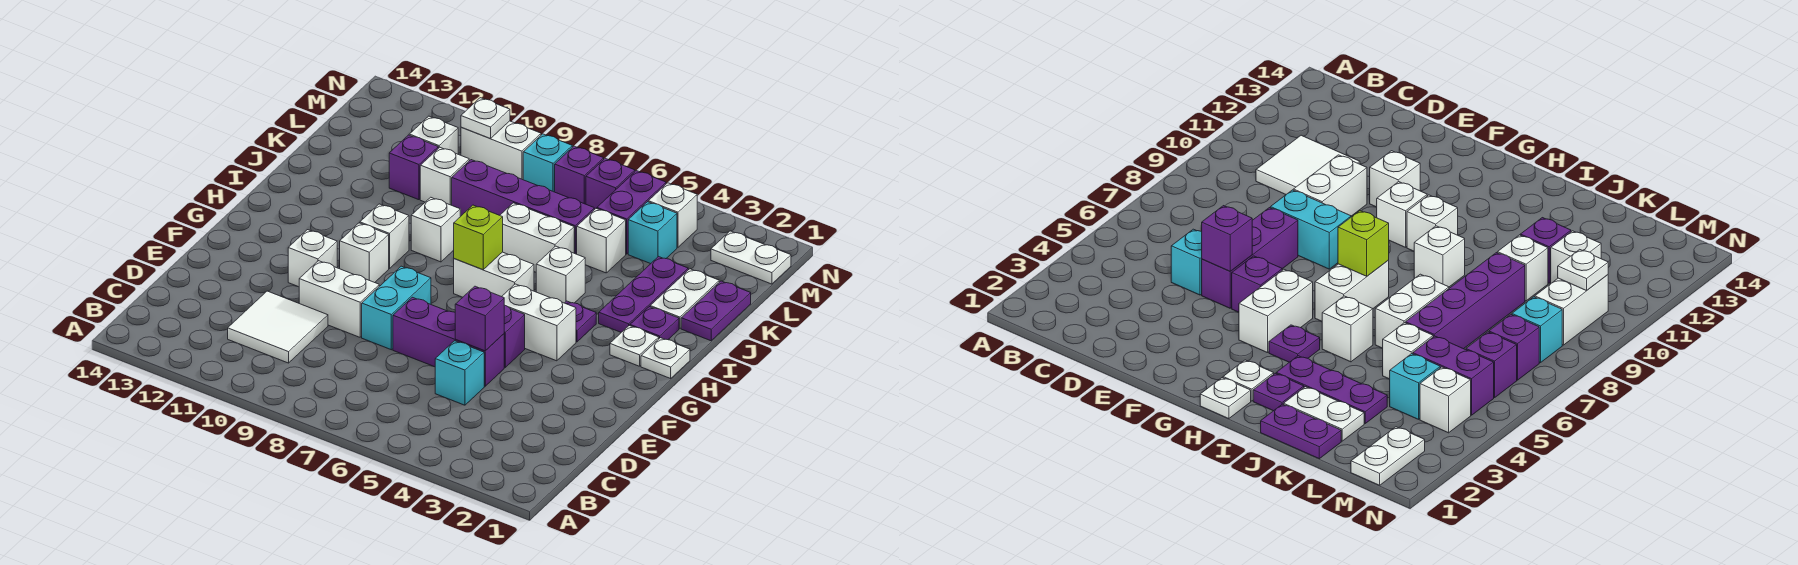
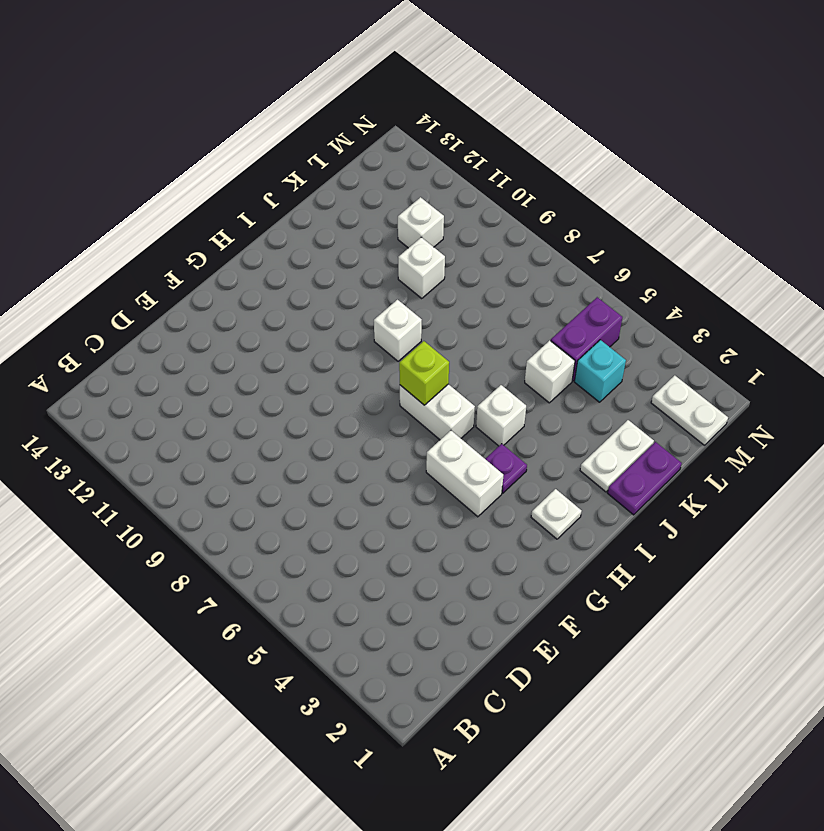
none -> white 2x2 tile [228,291,328,363]
none -> cyan 1x1 brick [435,341,484,405]
none -> purple 1x3 brick [393,297,504,386]
none -> cyan 1x2 brick [362,266,431,350]

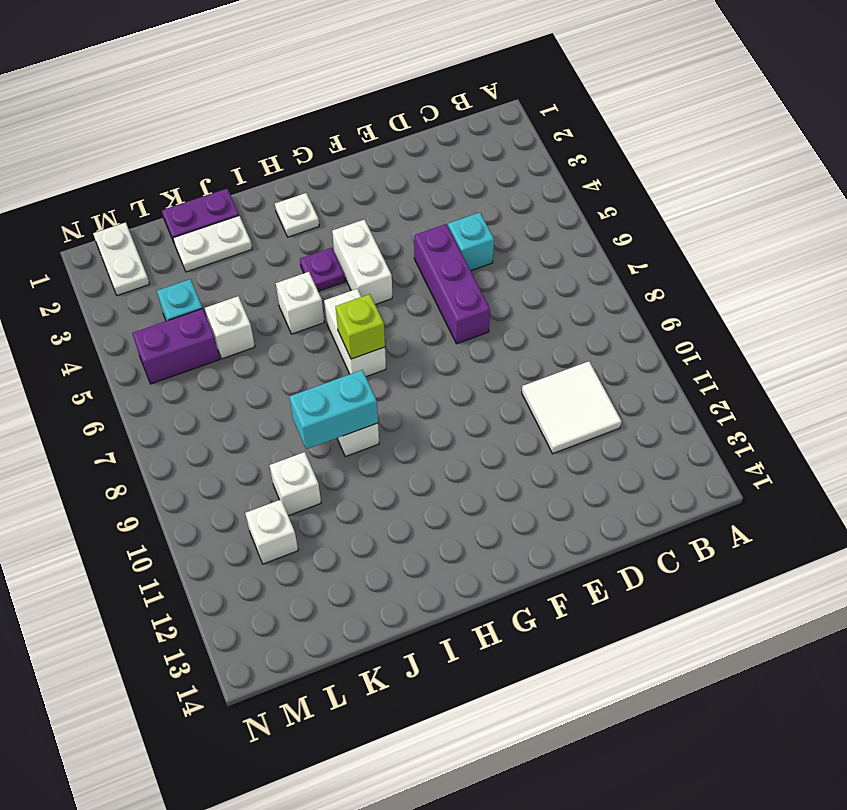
cyan 1x2 brick [289,370,378,449] -> cyan 1x2 brick moved to [362,266,431,350]
none -> white 1x2 brick [299,261,379,337]
none -> purple 1x1 brick [504,305,525,367]
none -> white 1x1 brick [288,230,337,287]
none -> white 1x1 brick [340,223,389,283]

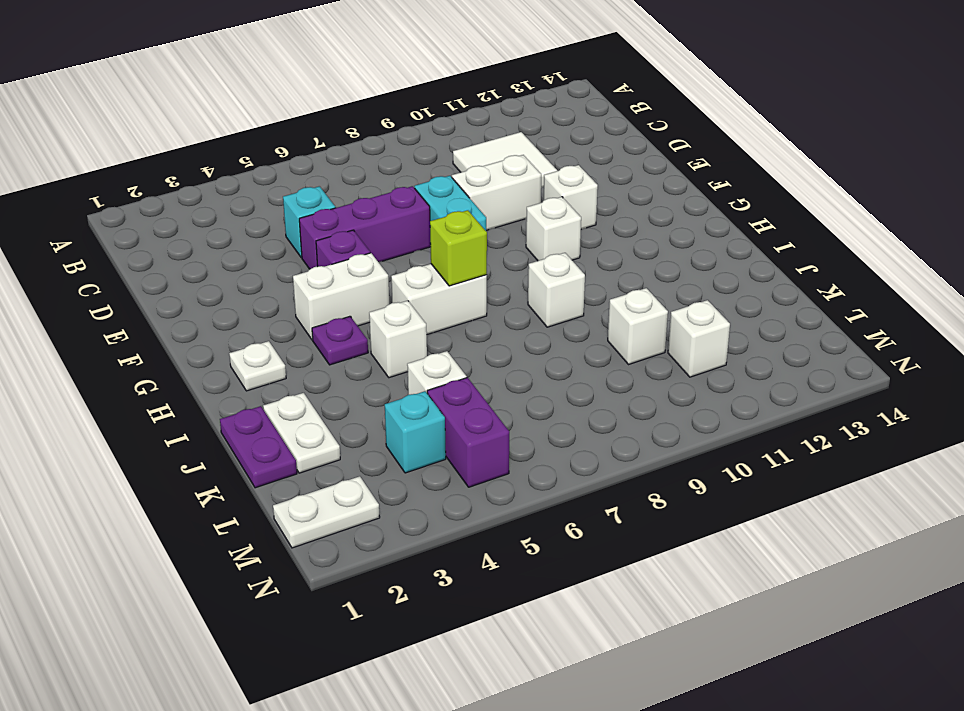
none -> white 1x1 plate [641,338,690,378]
none -> white 1x1 brick [360,204,409,269]
none -> purple 1x1 plate [630,307,679,340]
none -> purple 1x3 plate [599,257,688,332]

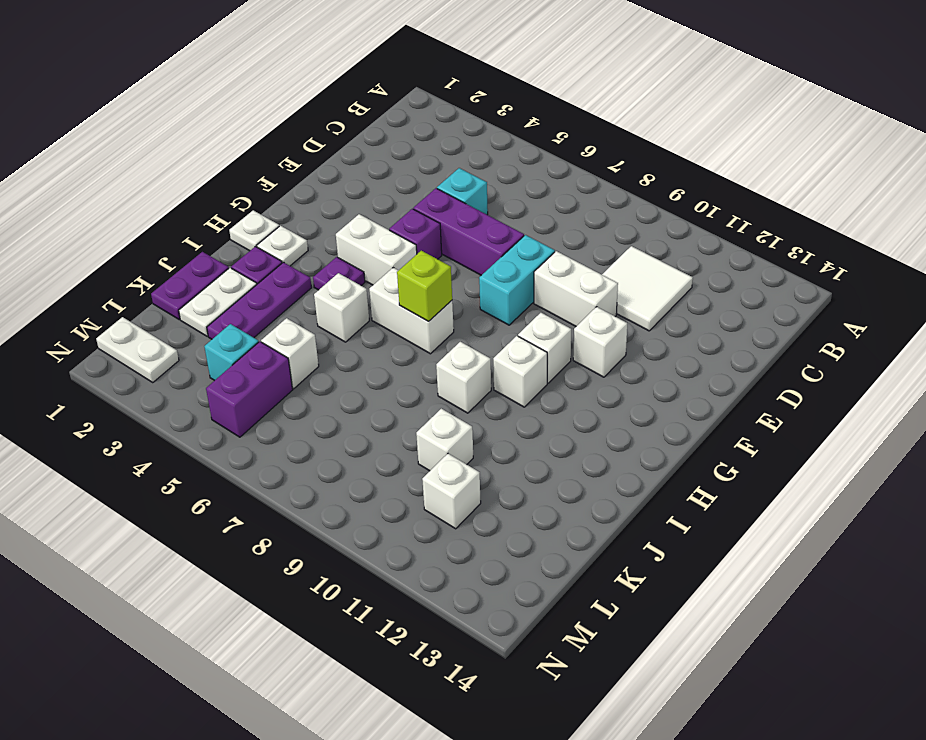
none -> white 1x2 brick [500,203,574,272]
none -> purple 1x4 brick [452,160,594,254]
none -> purple 1x1 brick [389,135,438,200]
none -> white 1x1 brick [648,183,697,247]

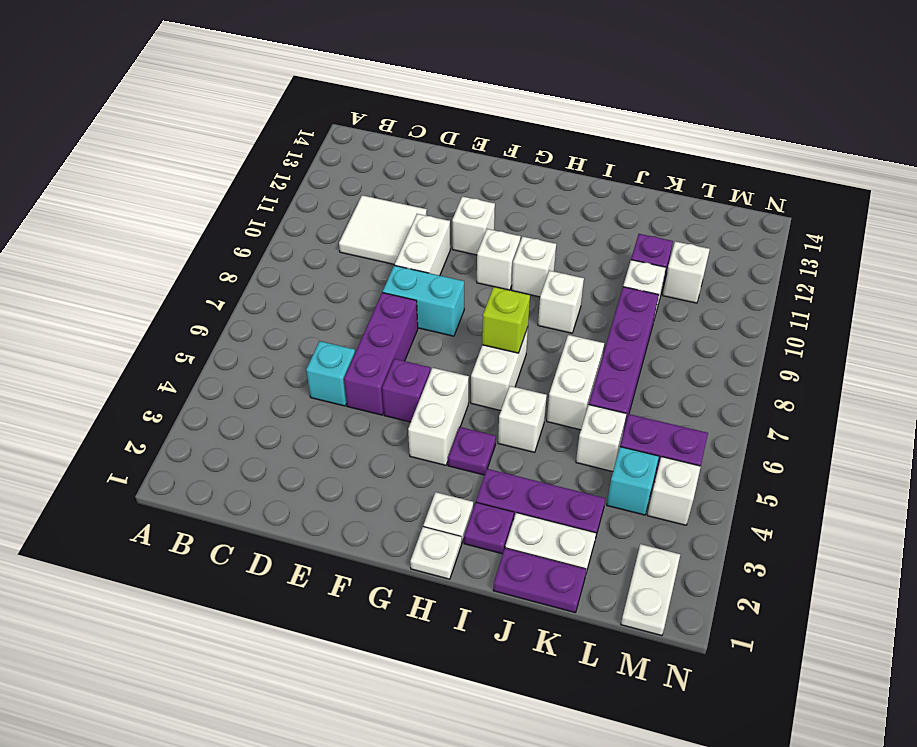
none -> purple 1x1 brick [586,158,635,210]
none -> purple 1x1 brick [555,146,604,204]
none -> cyan 1x1 brick [523,134,572,192]
none -> white 1x2 brick [461,121,541,180]

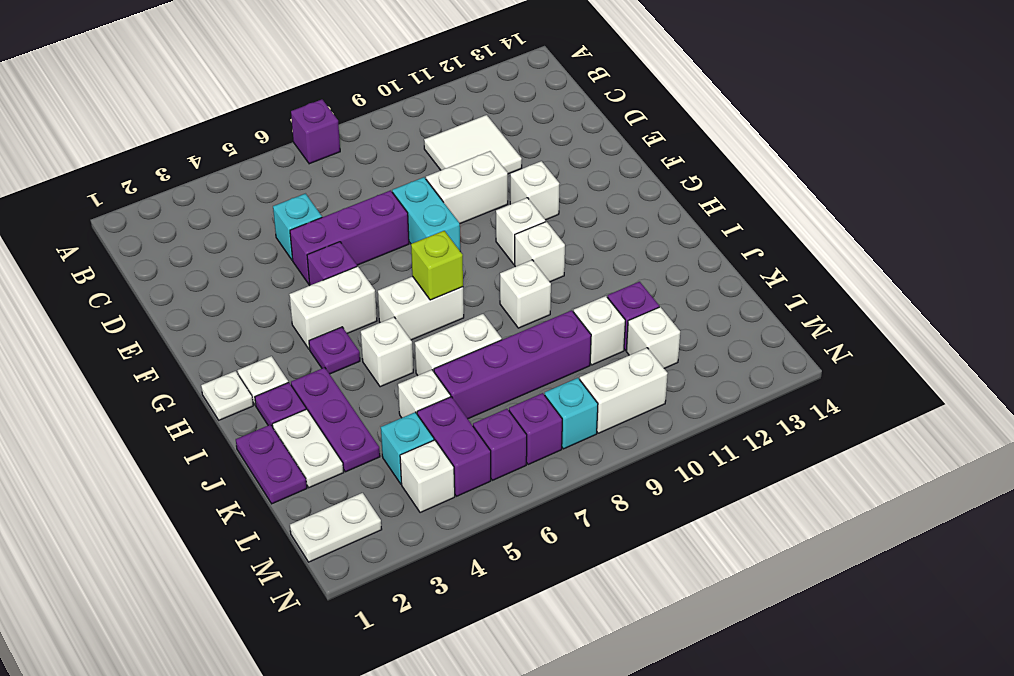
purple 1x1 brick [291,99,340,164] -> purple 1x1 brick moved to [455,286,504,351]
none -> white 1x1 plate [461,98,510,139]

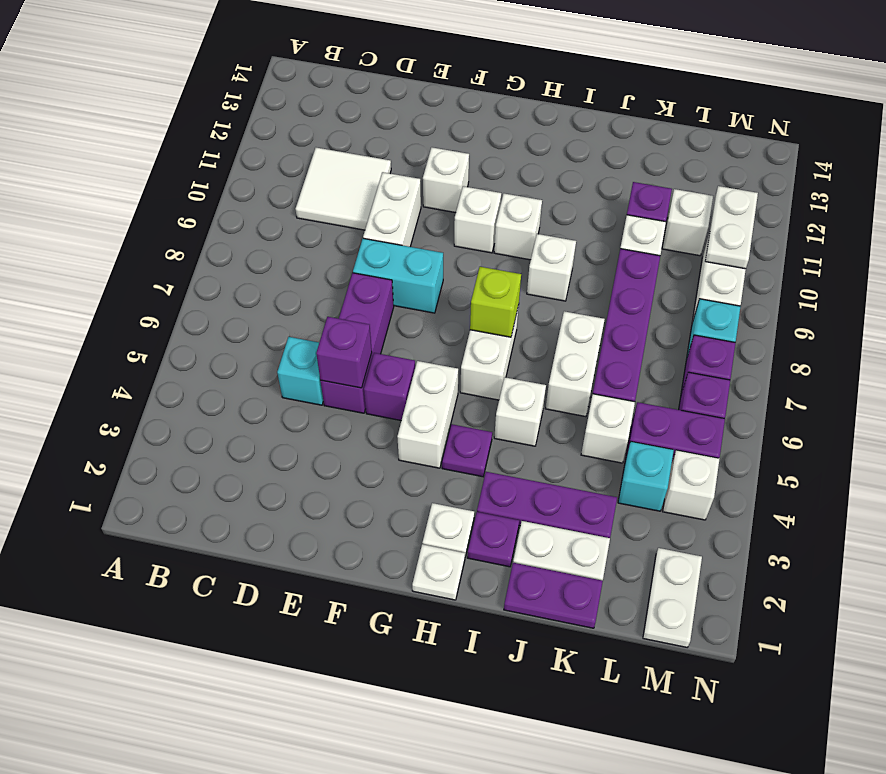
white 1x2 plate [705,186,758,269] -> white 1x1 plate [461,98,510,139]

